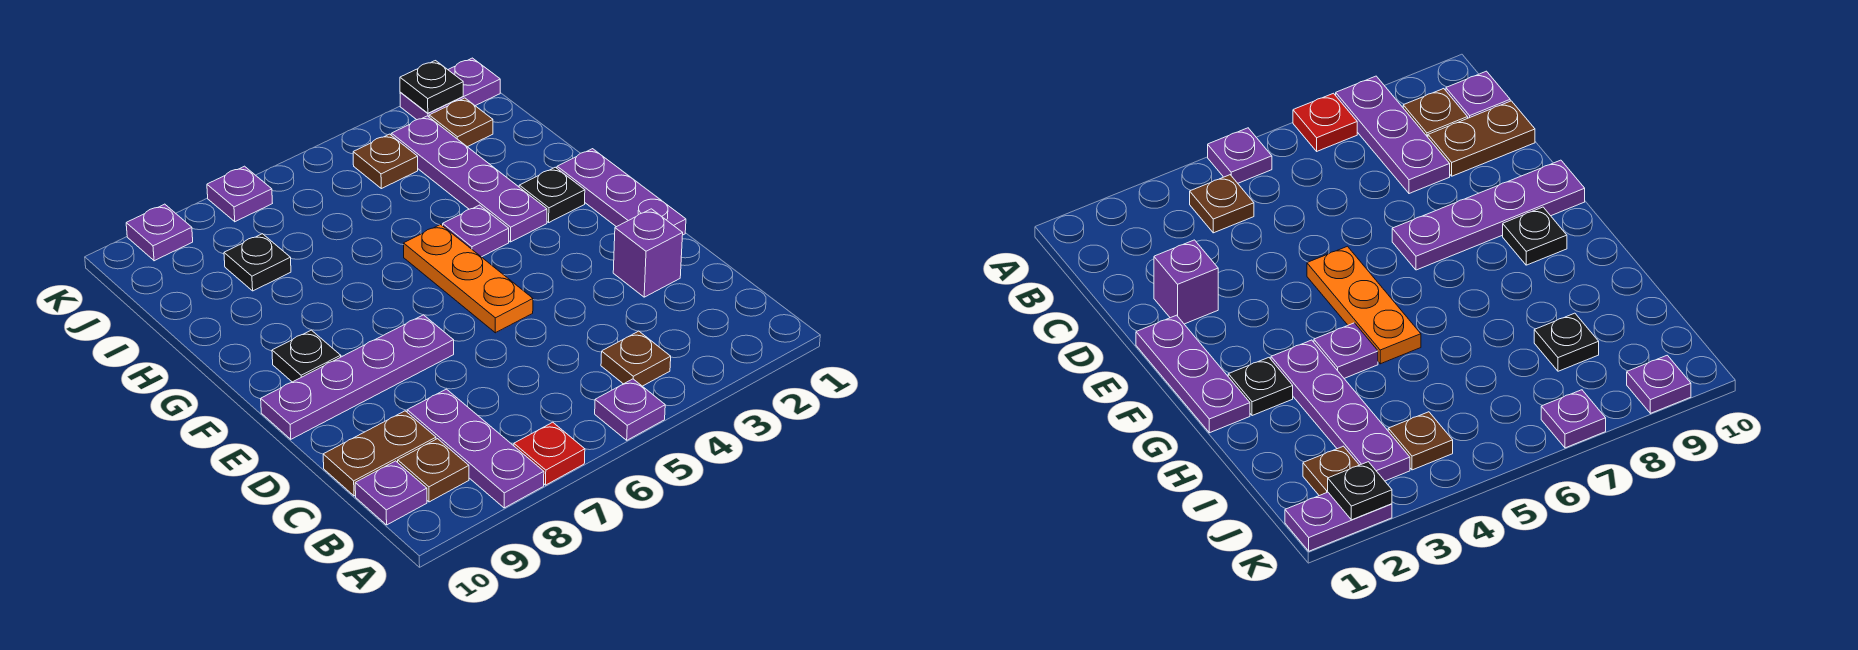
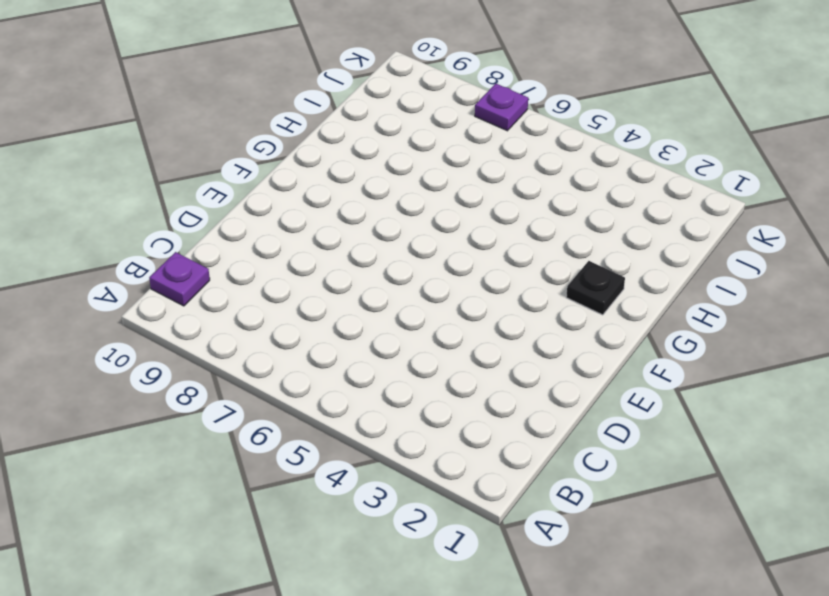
none -> purple 1x1 plate [595,379,665,440]
none -> red 1x1 plate [514,422,585,485]
none -> purple 1x3 plate [407,389,544,508]

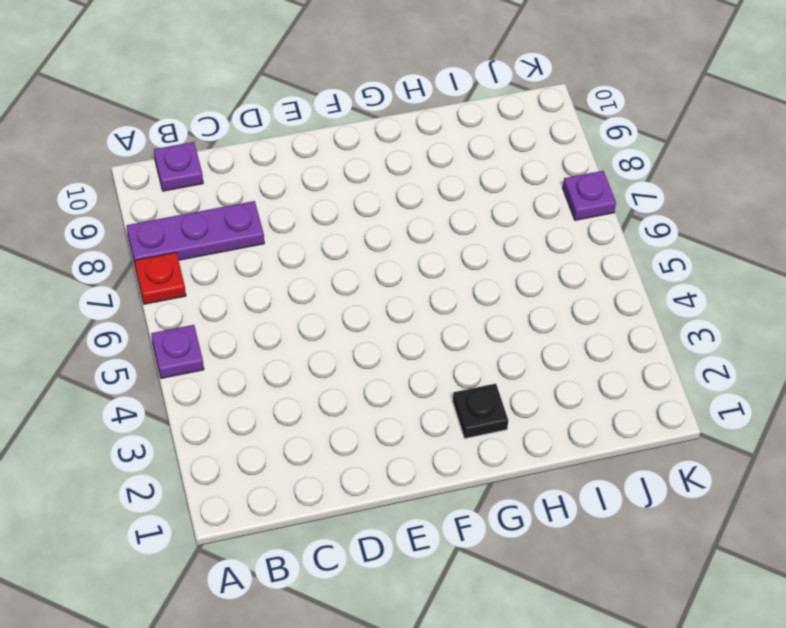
none -> brown 1x1 plate [601,331,671,386]
none -> brown 1x1 plate [398,439,469,502]
none -> brown 1x2 plate [323,411,436,496]

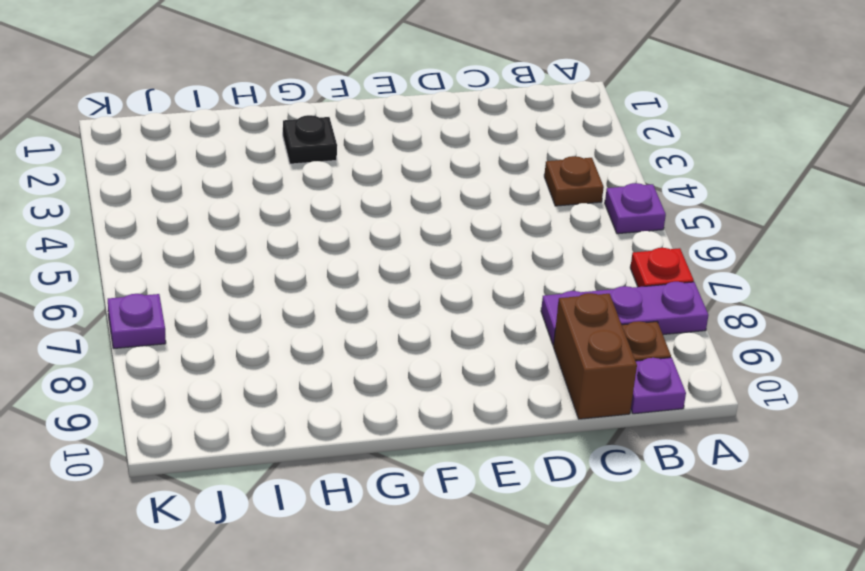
brown 1x2 brick [553,293,637,419] -> brown 1x2 plate [323,411,436,496]
none -> purple 1x1 brick [613,209,683,297]
none -> purple 1x3 plate [557,149,686,235]
none -> orange 1x3 plate [404,224,533,333]

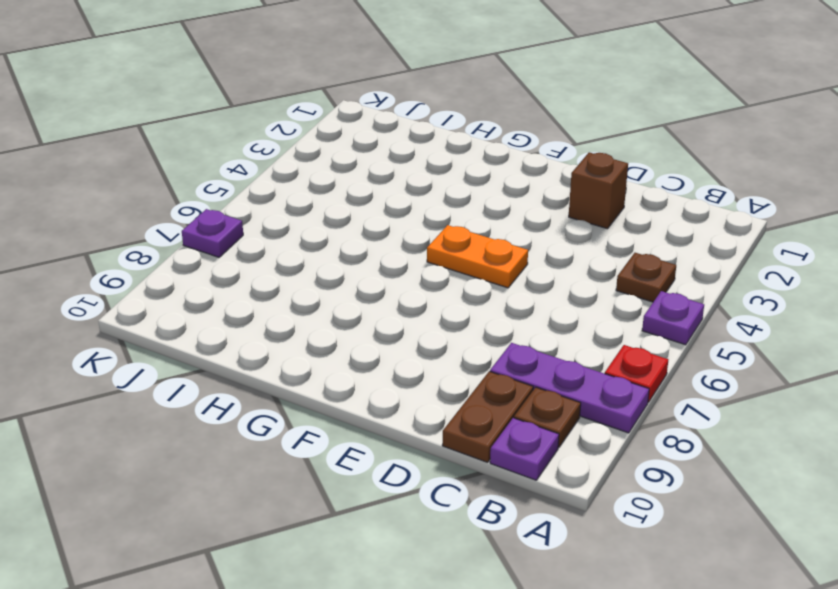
brown 1x1 brick [569,152,628,229] -> purple 1x1 brick [613,209,683,297]
orange 1x2 plate [427,225,528,288] -> orange 1x3 plate [404,224,533,333]
none -> purple 1x3 plate [557,149,686,235]
none -> purple 1x4 plate [261,315,454,439]
none -> black 1x1 plate [272,330,341,382]

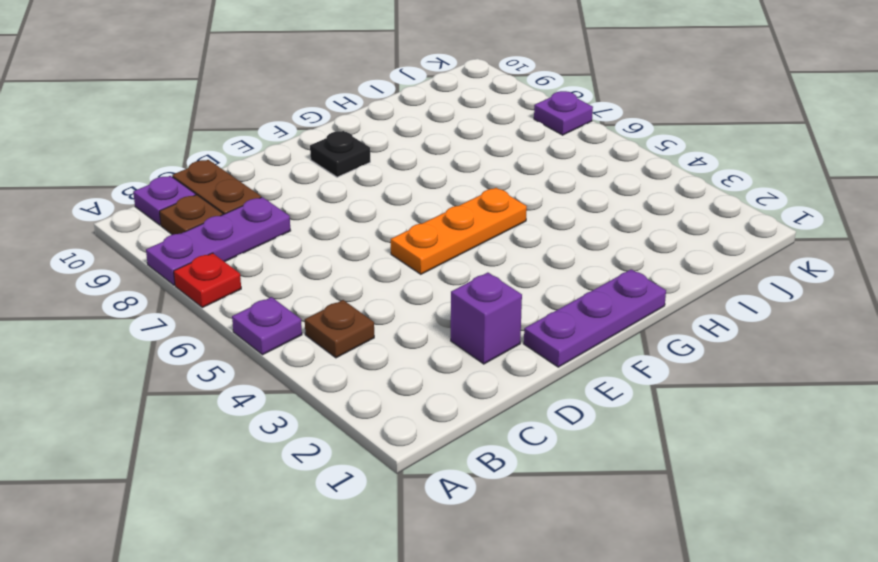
none -> purple 1x4 plate [261,315,454,439]
none -> black 1x1 plate [519,167,585,222]
none -> purple 1x4 plate [391,116,547,242]

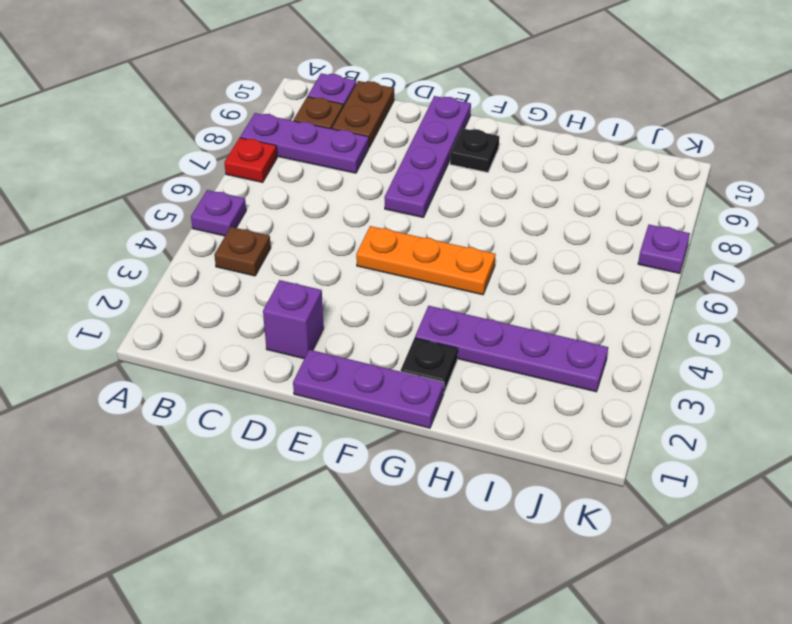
none -> purple 1x1 plate [442,205,509,257]
none -> black 1x1 plate [224,234,291,291]
none -> brown 1x1 plate [429,98,493,147]

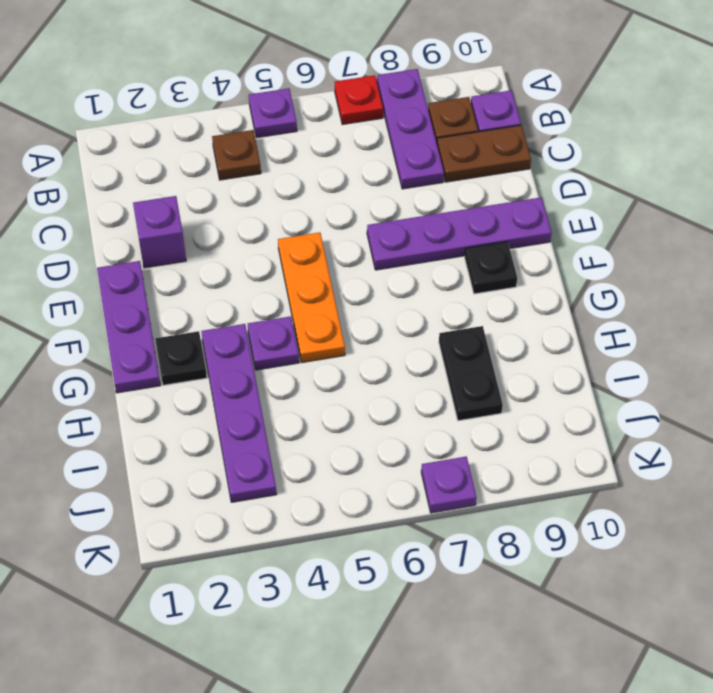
black 1x2 plate [439,326,503,421] -> black 1x1 plate [224,234,291,291]
none -> brown 1x1 plate [429,98,493,147]
none -> brown 1x1 plate [353,134,418,189]
none -> purple 1x2 plate [400,58,500,120]

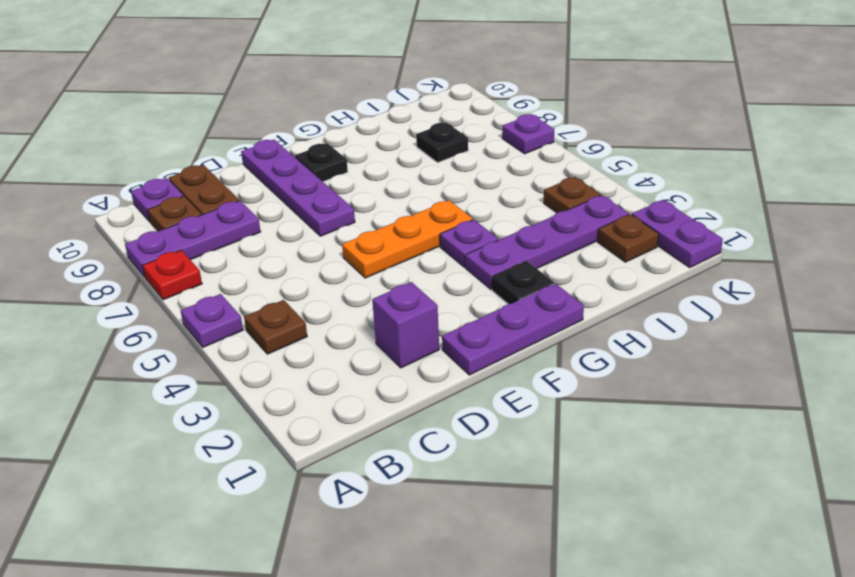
none -> purple 1x1 plate [126,204,193,261]
none -> black 1x1 plate [400,61,463,113]

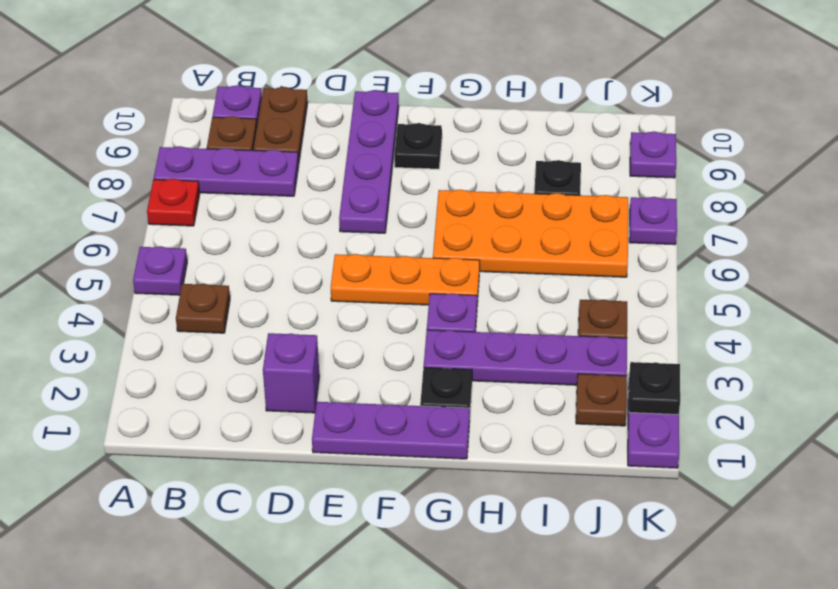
orange 2x4 plate [433,190,628,277] -> none

